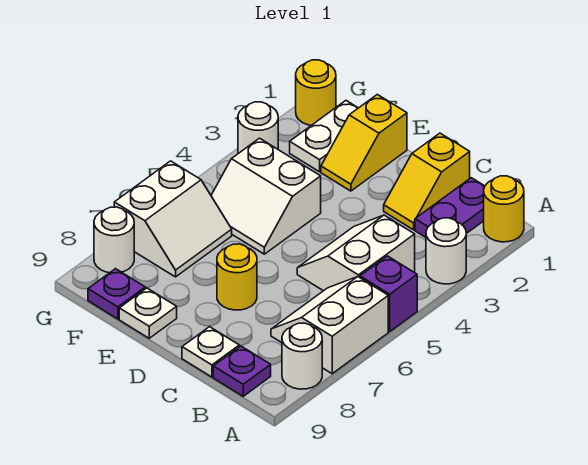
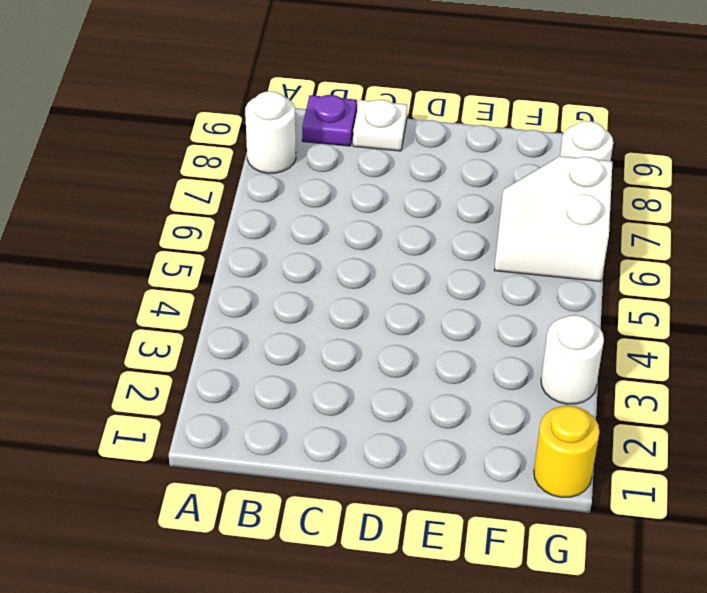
none -> yellow 1x1 round brick [484,176,524,242]
none -> white 1x1 round brick [426,218,466,284]
none -> purple 1x1 brick [360,256,417,331]

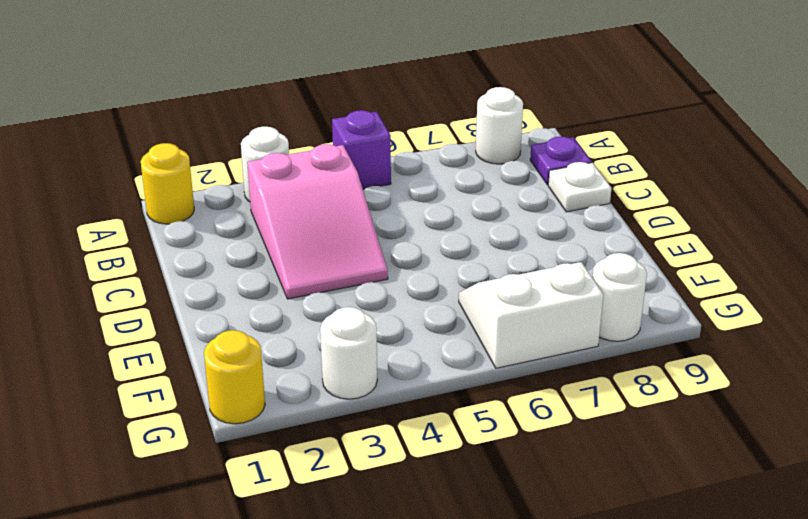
pink 2x3 slope [247,144,388,299] -> white 2x2 slope [297,215,415,291]
none -> white 2x2 slope [271,277,388,374]
none -> purple 1x2 plate [415,178,485,237]
none -> yellow 1x2 slope [384,133,470,230]

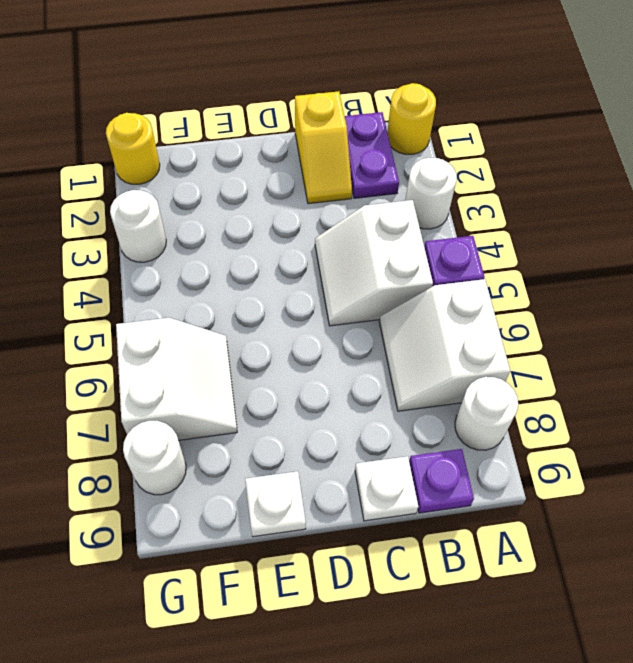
none -> yellow 1x1 round brick [217,244,257,310]
none -> yellow 1x2 slope [321,95,407,191]
none -> white 2x2 slope [211,138,321,254]

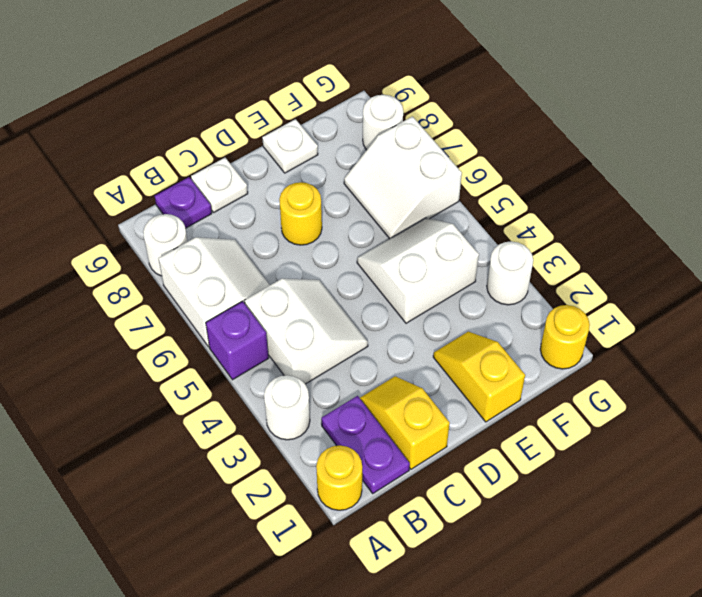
none -> white 1x2 plate [290,101,358,172]
none -> purple 1x1 plate [88,269,145,319]

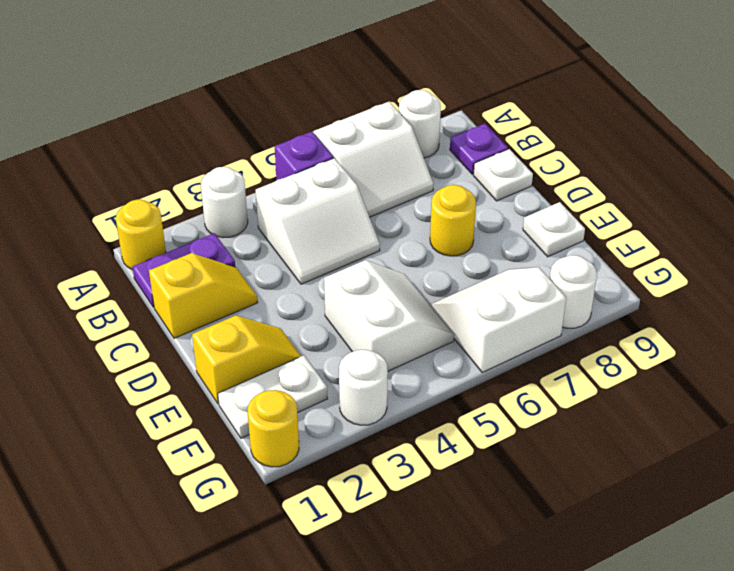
none -> purple 1x1 plate [88,269,145,319]

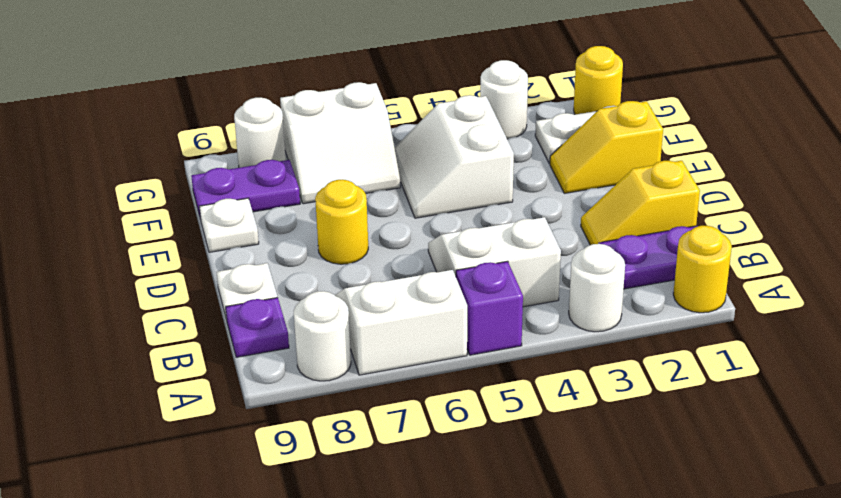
purple 1x2 plate [191,160,300,218] -> purple 1x1 plate [88,269,145,319]

